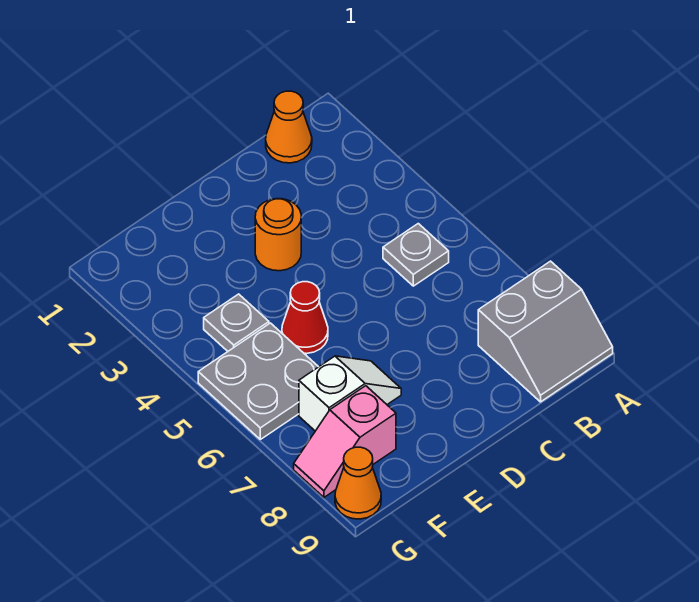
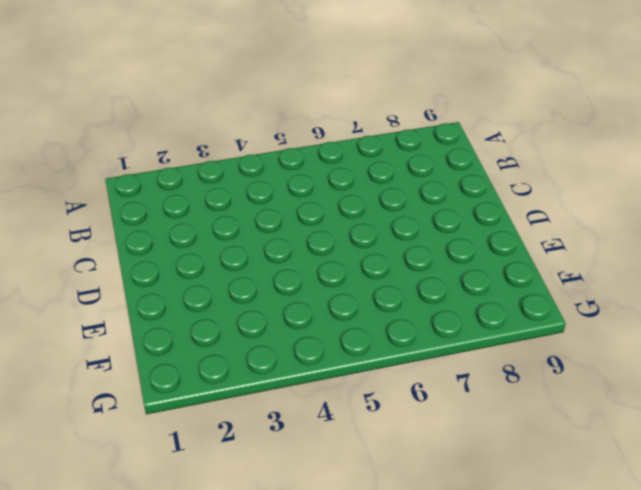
none -> grey 2x2 slope [478,261,613,402]
none -> orange 1x1 cone [266,91,312,163]

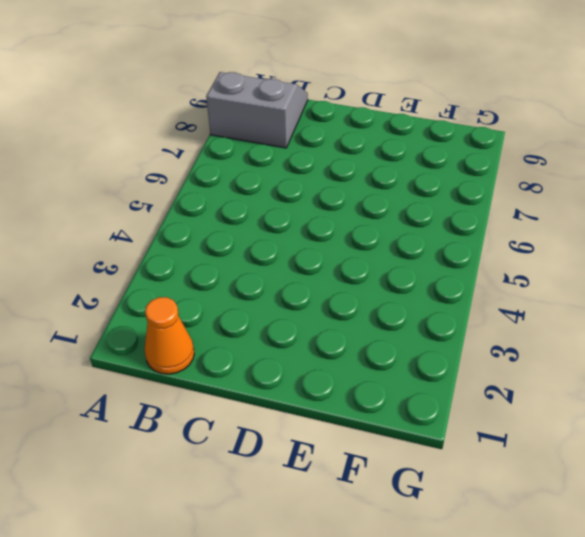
none -> grey 1x1 plate [383,224,449,286]
none -> orange 1x1 round brick [255,199,301,271]

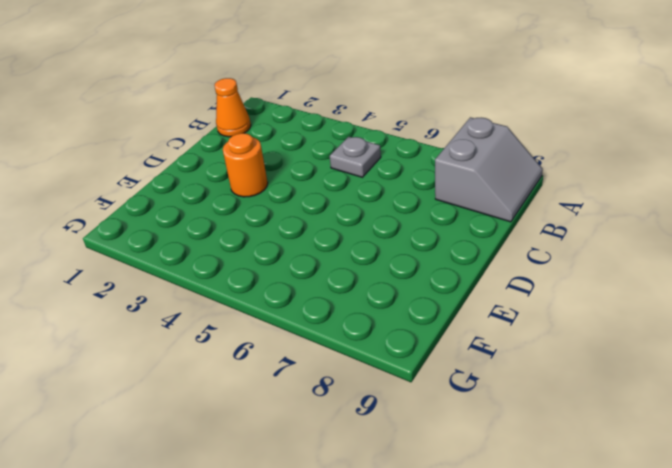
none -> red 1x1 cone [282,282,328,354]
none -> white 1x2 slope [299,356,401,431]

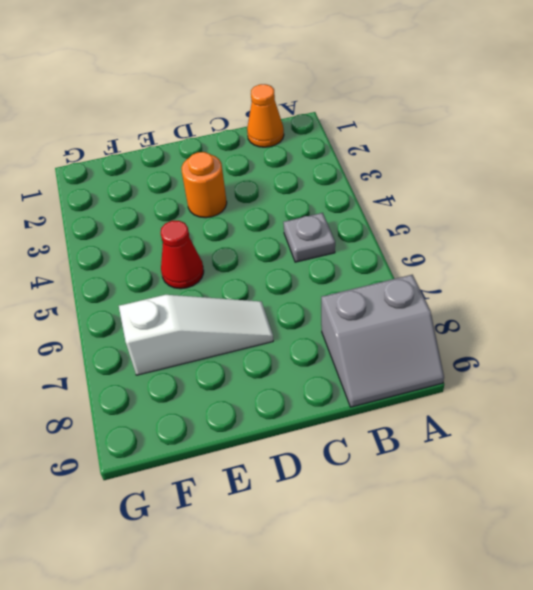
white 1x3 slope [119,295,273,375] -> white 1x2 slope [299,356,401,431]
none -> grey 1x1 plate [204,294,269,351]
none -> grey 2x2 plate [198,323,318,439]

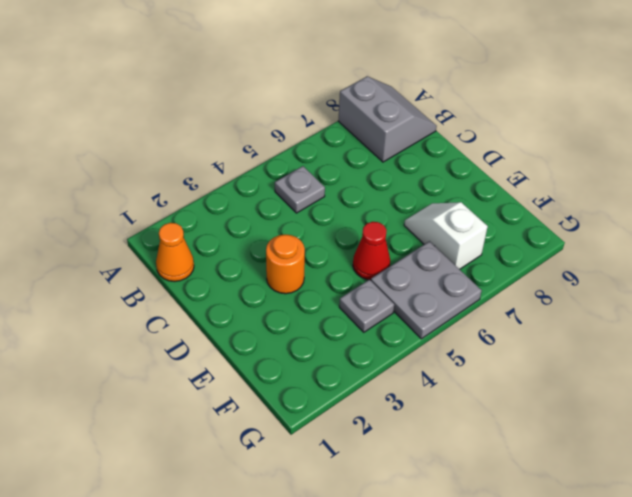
none -> pink 1x2 slope [294,386,396,497]
none -> orange 1x1 cone [335,447,381,519]

